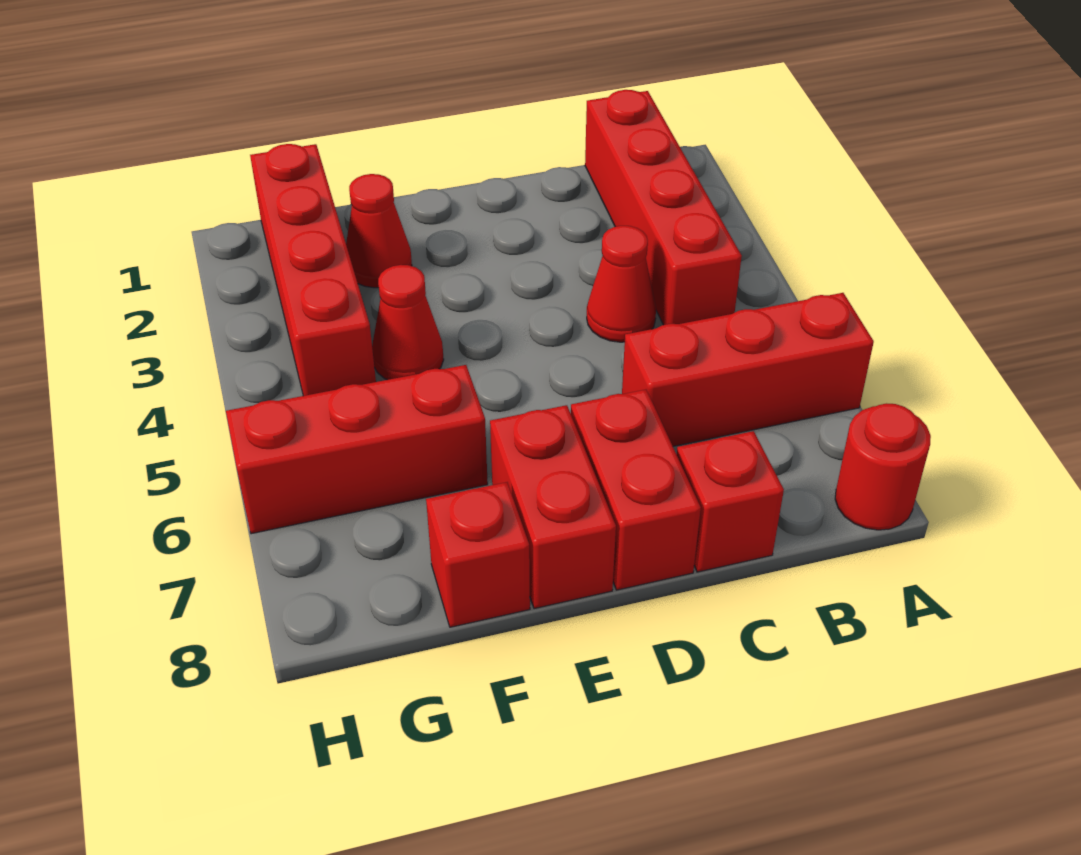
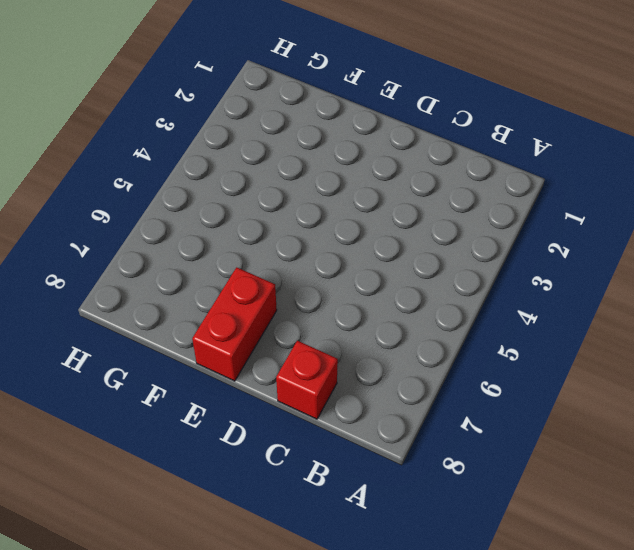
none -> red 1x3 brick [622,293,874,446]
none -> red 1x1 round brick [835,403,931,530]
none -> red 1x4 brick [585,90,742,325]

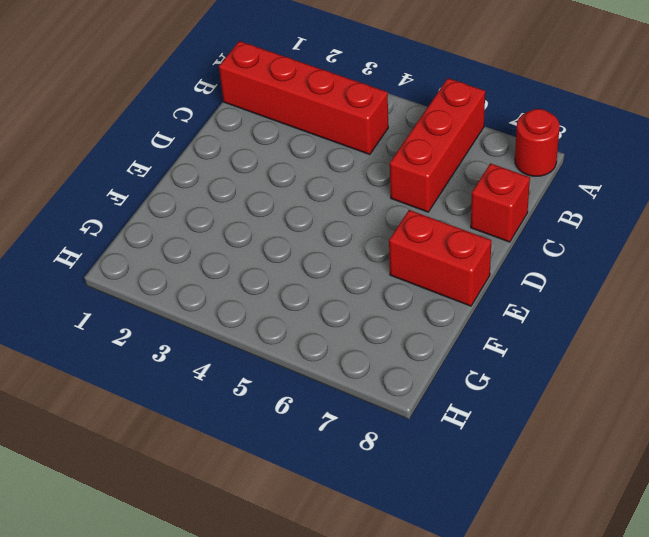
none -> red 1x1 cone [587,226,656,342]
none -> red 1x2 brick [571,390,701,590]
none -> red 1x1 cone [346,174,412,288]

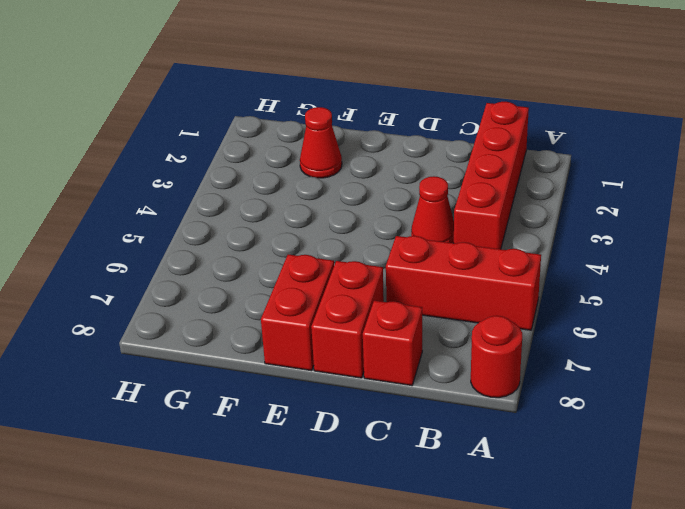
none -> red 1x1 cone [372,265,444,380]
none -> red 1x3 brick [226,365,488,534]
none -> red 1x1 brick [426,482,530,627]

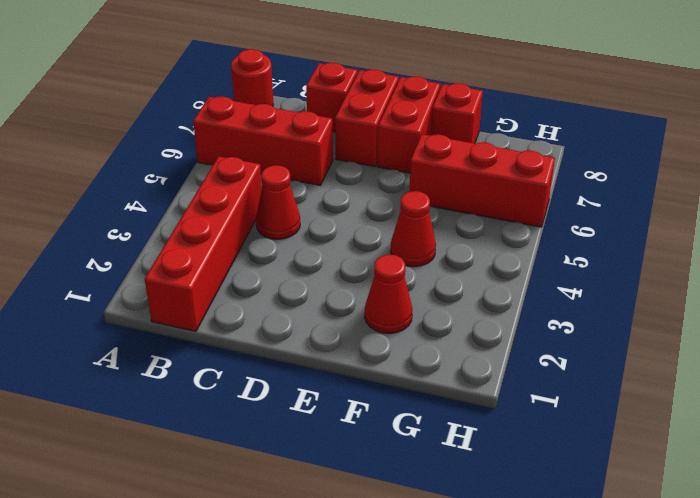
none -> red 1x4 brick [250,144,376,396]

